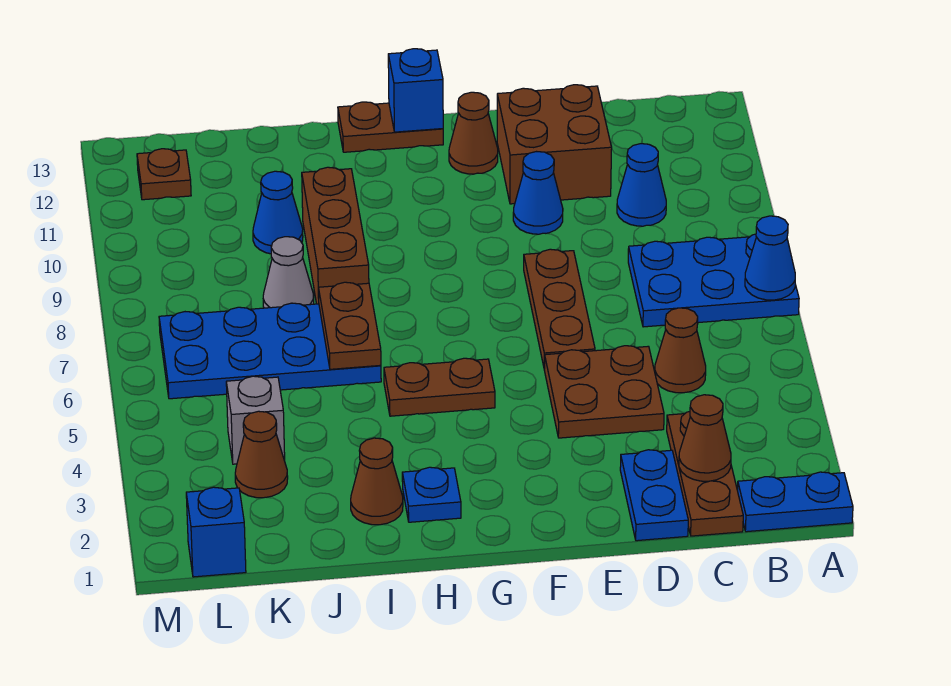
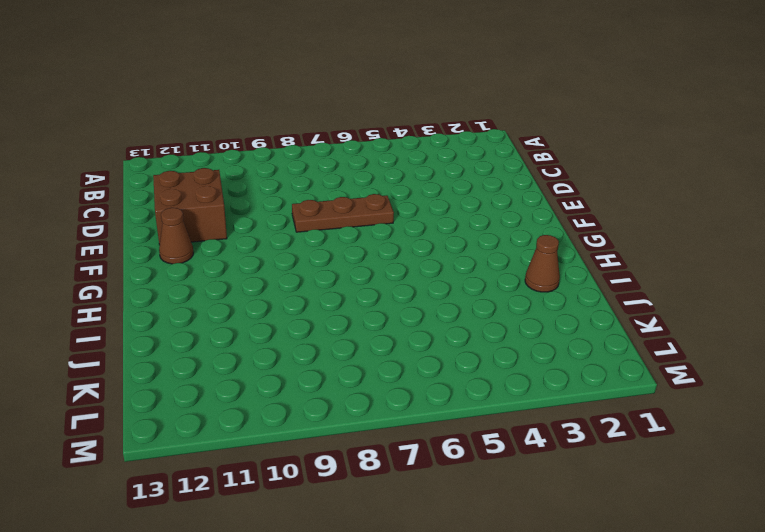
none -> blue 1x2 plate [738,472,853,532]
none -> blue 2x3 plate [628,234,799,327]
none -> brown 1x3 plate [667,412,743,536]

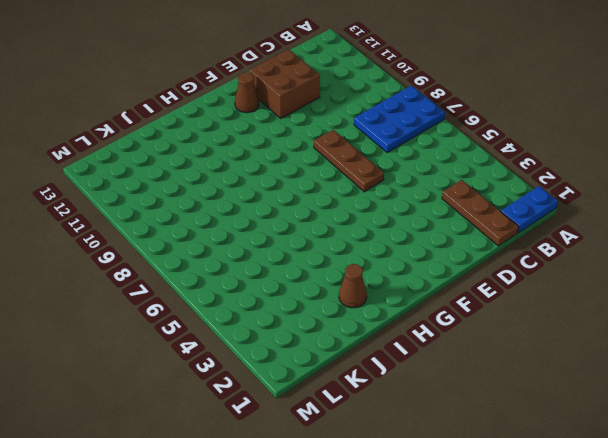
none -> brown 1x1 cone [655,308,706,393]
none -> blue 1x1 cone [617,144,666,226]
none -> blue 1x2 plate [620,450,688,541]

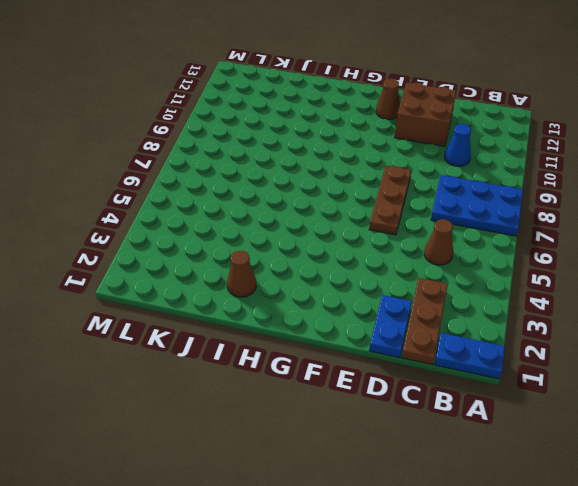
none -> brown 2x2 plate [544,346,664,438]
none -> blue 1x1 cone [513,152,563,234]
none -> brown 1x2 plate [384,358,495,416]

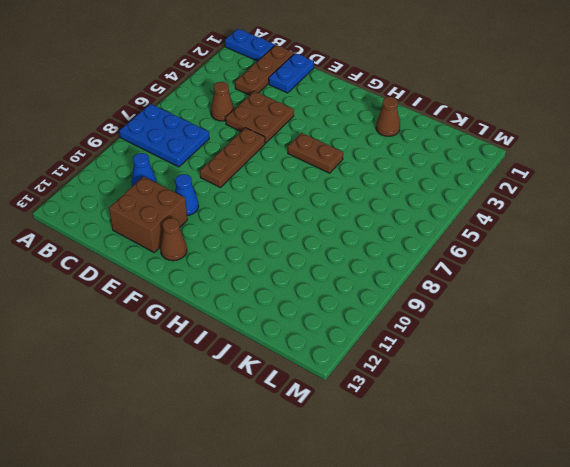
none -> brown 1x2 plate [338,102,443,152]
none -> blue 1x1 plate [402,467,461,522]
none -> blue 2x4 plate [159,303,381,399]

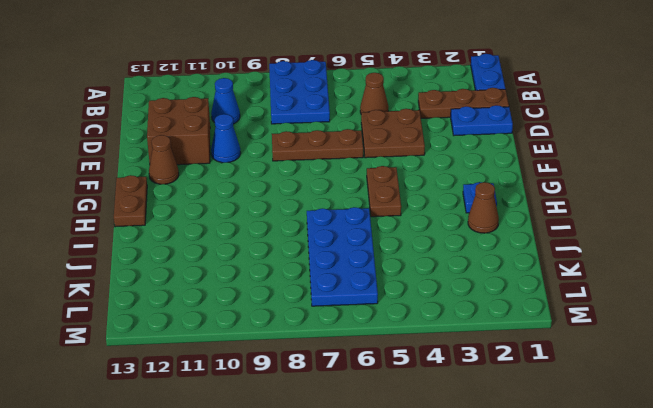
none -> brown 1x3 brick [302,167,369,304]
none -> grey 1x1 cone [263,237,314,308]
none -> blue 1x1 cone [253,171,303,254]

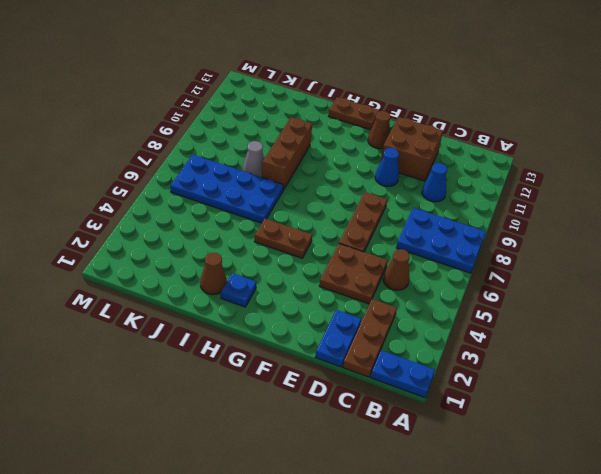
none -> blue 1x1 cone [253,171,303,254]
none -> brown 1x1 cone [235,411,288,498]
none -> grey 1x1 brick [226,376,285,464]

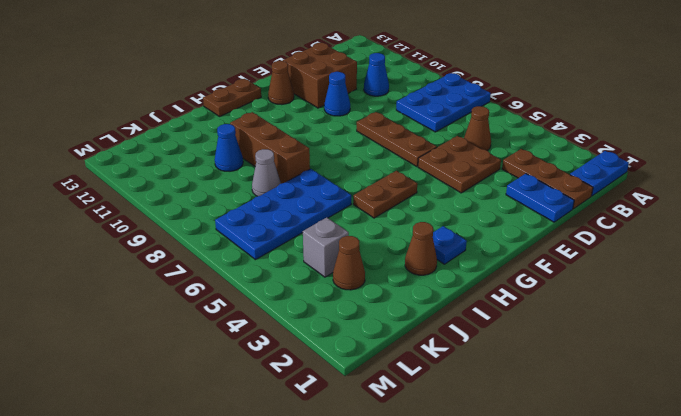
none -> blue 1x1 brick [186,487,246,577]
none -> brown 1x1 plate [137,149,191,200]
none -> blue 1x1 cone [745,216,795,300]

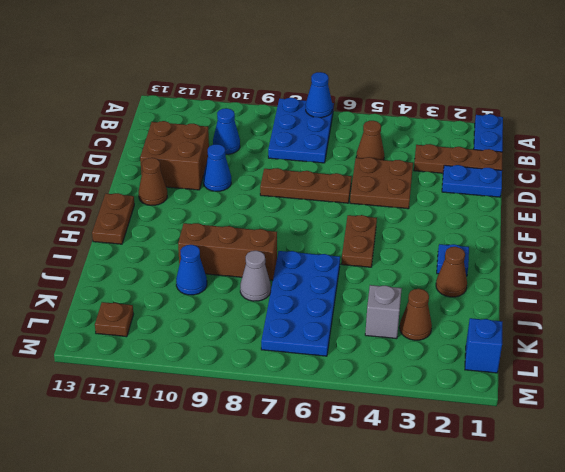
none -> brown 1x1 cone [679,395,731,481]
none -> blue 1x1 brick [388,49,443,132]
none -> brown 1x2 plate [319,282,381,369]

